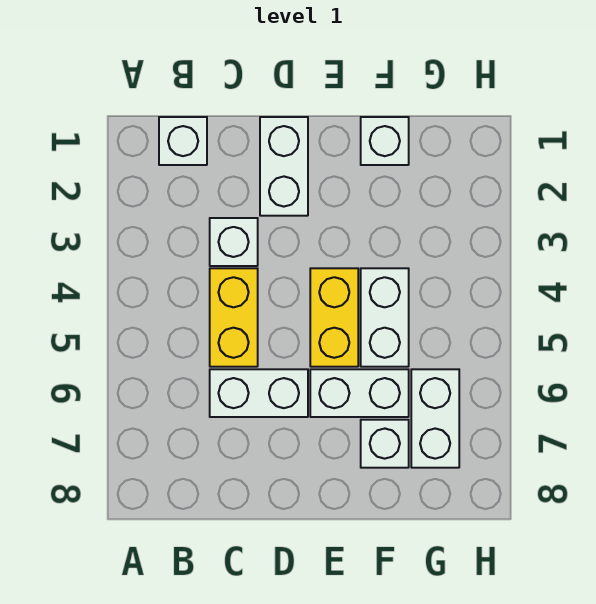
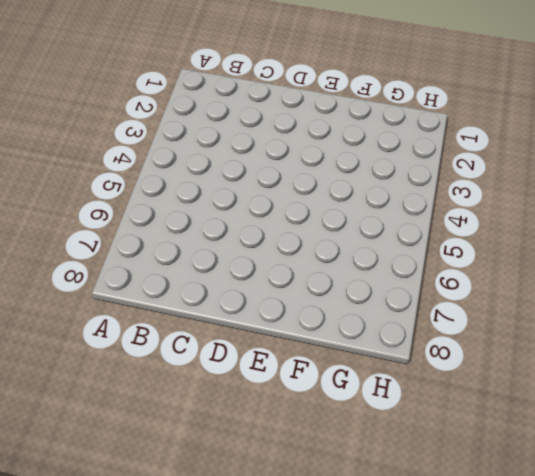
none -> white 1x1 brick [159,117,207,165]
none -> white 1x1 brick [210,218,258,266]

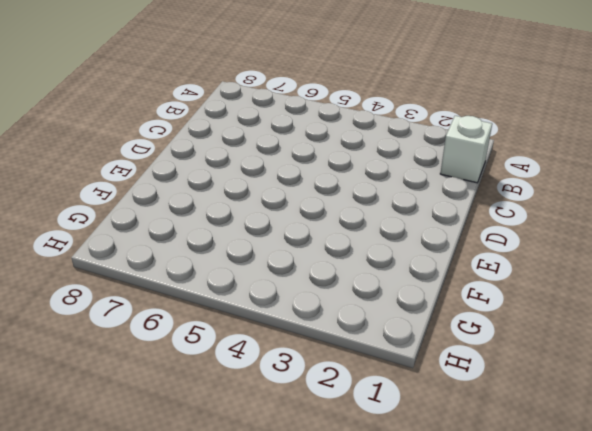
none -> white 1x1 brick [210,218,258,266]
none -> yellow 1x2 brick [210,268,258,367]

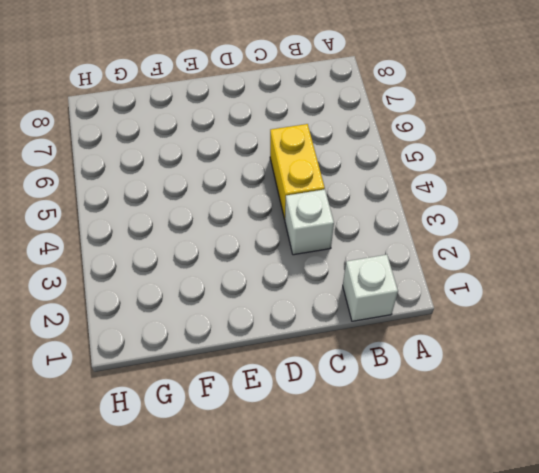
none -> white 1x2 brick [210,369,308,417]
none -> white 1x2 brick [260,117,308,216]

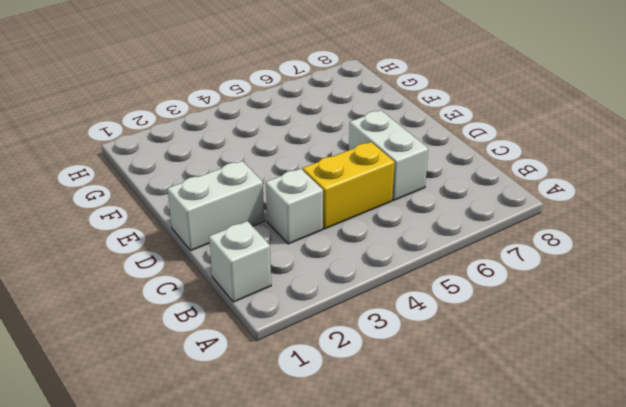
none -> yellow 1x2 brick [310,268,358,367]
none -> white 1x2 brick [310,369,409,417]

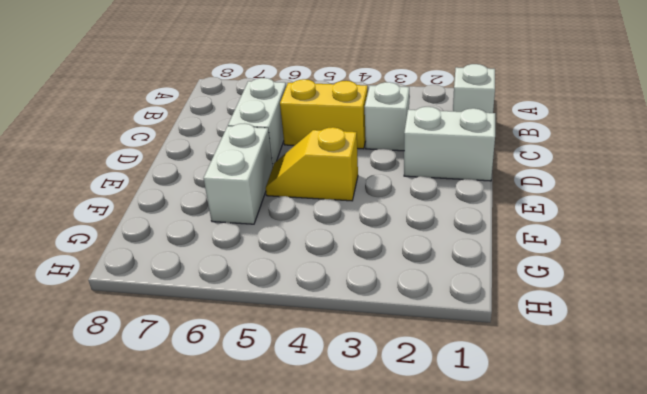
yellow 1x2 slope [266,127,358,201] -> yellow 1x2 brick [310,268,358,367]
none -> white 1x1 brick [361,117,409,165]
none -> white 1x2 brick [361,268,409,367]

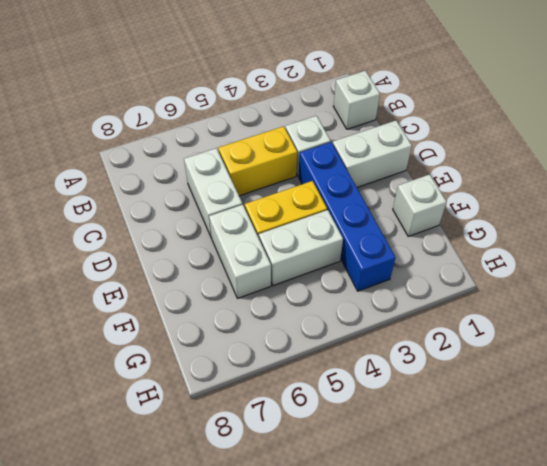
blue 1x4 brick [299,142,396,291] -> none
none -> white 1x1 brick [361,420,409,468]
none -> white 1x2 brick [411,369,459,468]

